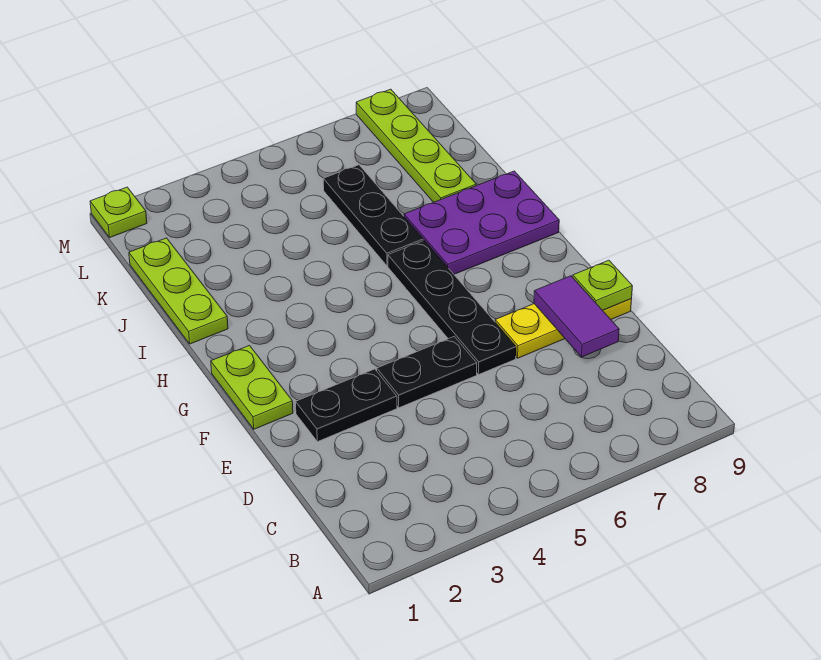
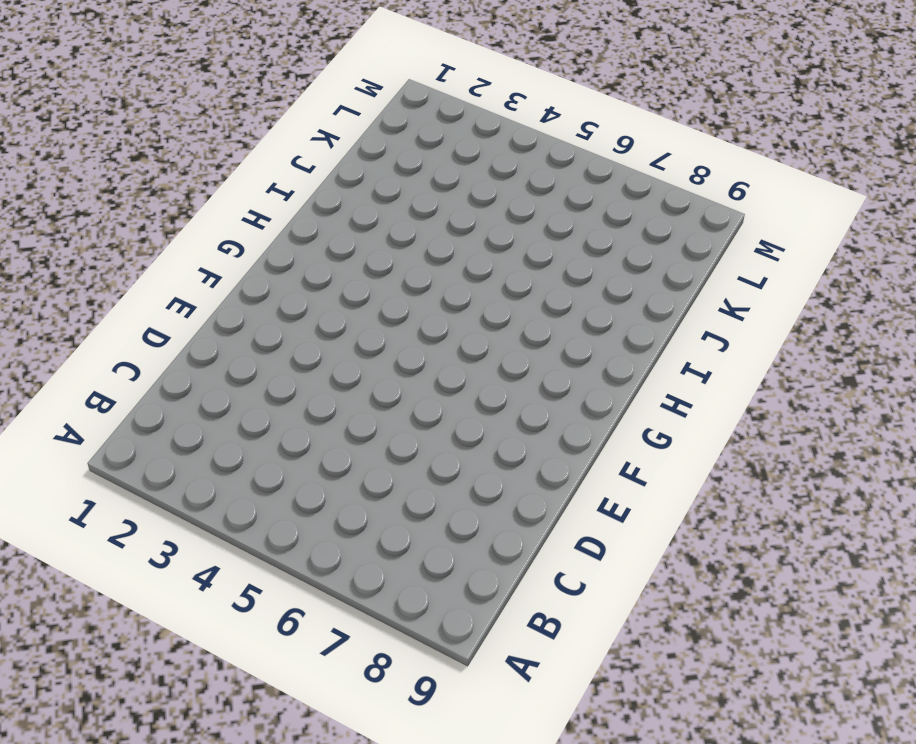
none -> black 1x2 plate [296,369,397,442]
none -> black 1x2 plate [377,337,477,408]
none -> black 1x4 plate [388,240,516,375]

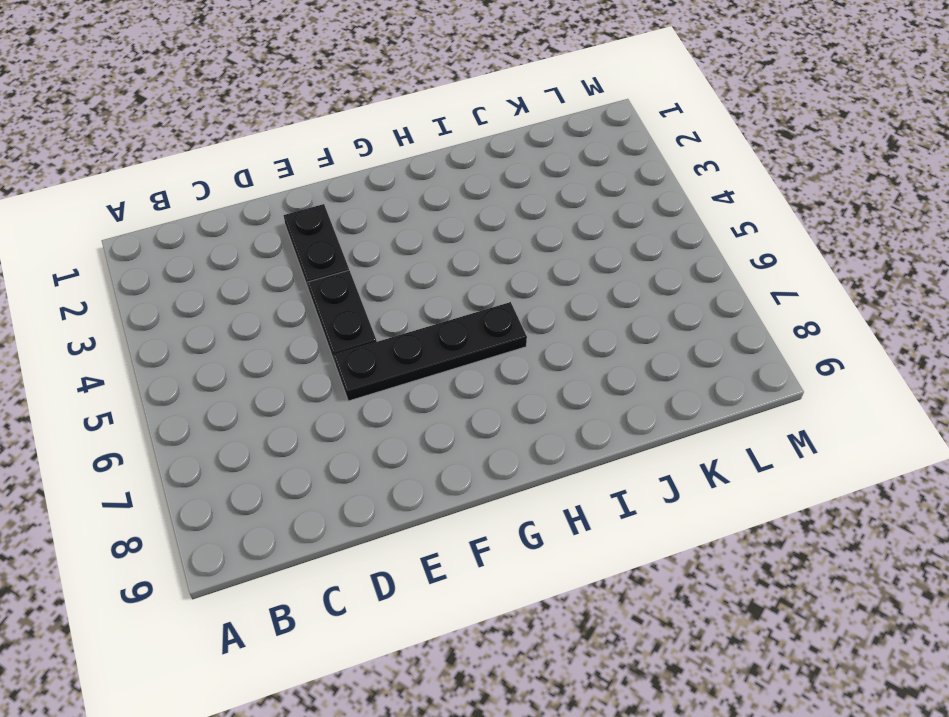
none -> yellow 1x3 plate [495,299,632,358]
none -> lime 1x2 plate [211,346,293,429]
none -> purple 2x3 plate [404,171,559,274]

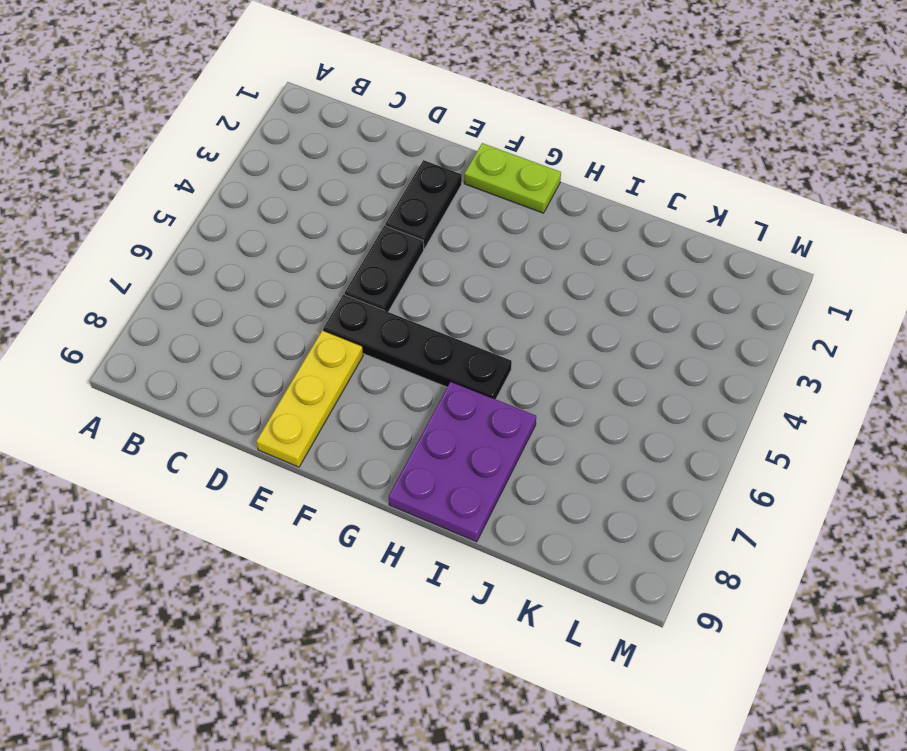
none -> lime 1x3 plate [129,238,228,344]
none -> black 1x3 plate [323,165,423,266]
none -> lime 1x4 plate [356,89,476,202]

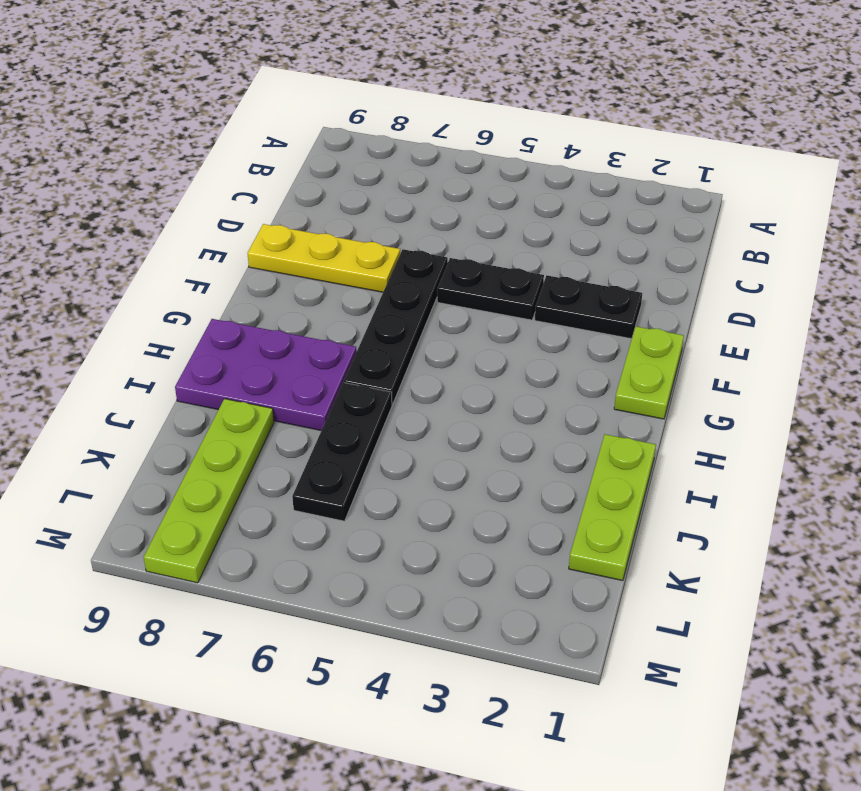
none -> lime 1x1 plate [90,187,147,237]
none -> purple 1x2 tile [534,276,619,357]
none -> lime 1x1 plate [573,260,632,310]

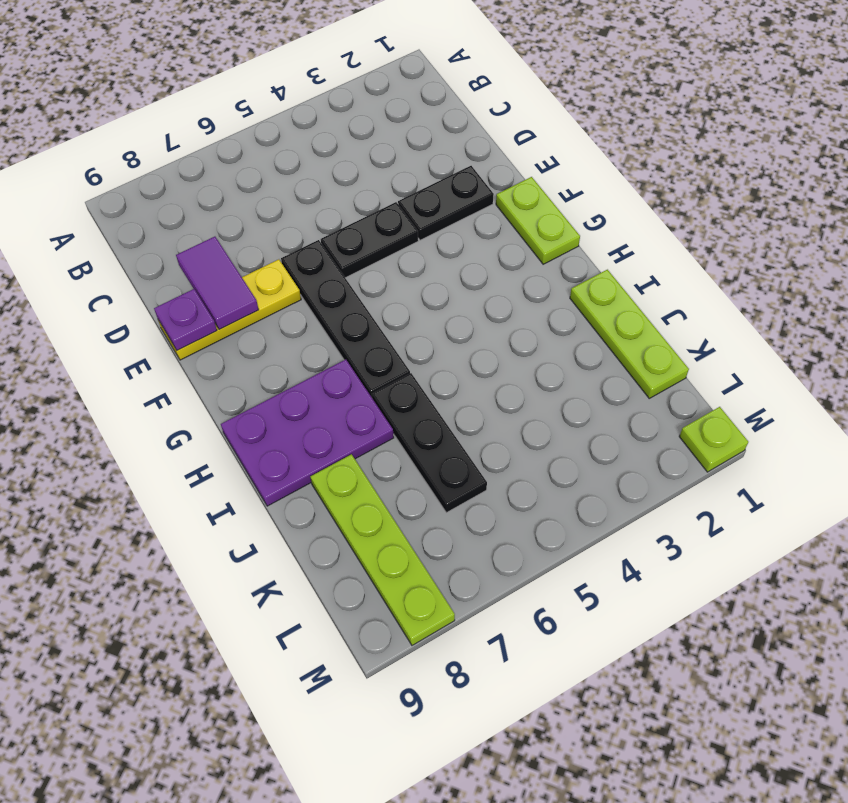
purple 1x1 plate [154,289,217,350] -> lime 1x1 plate [573,260,632,310]

